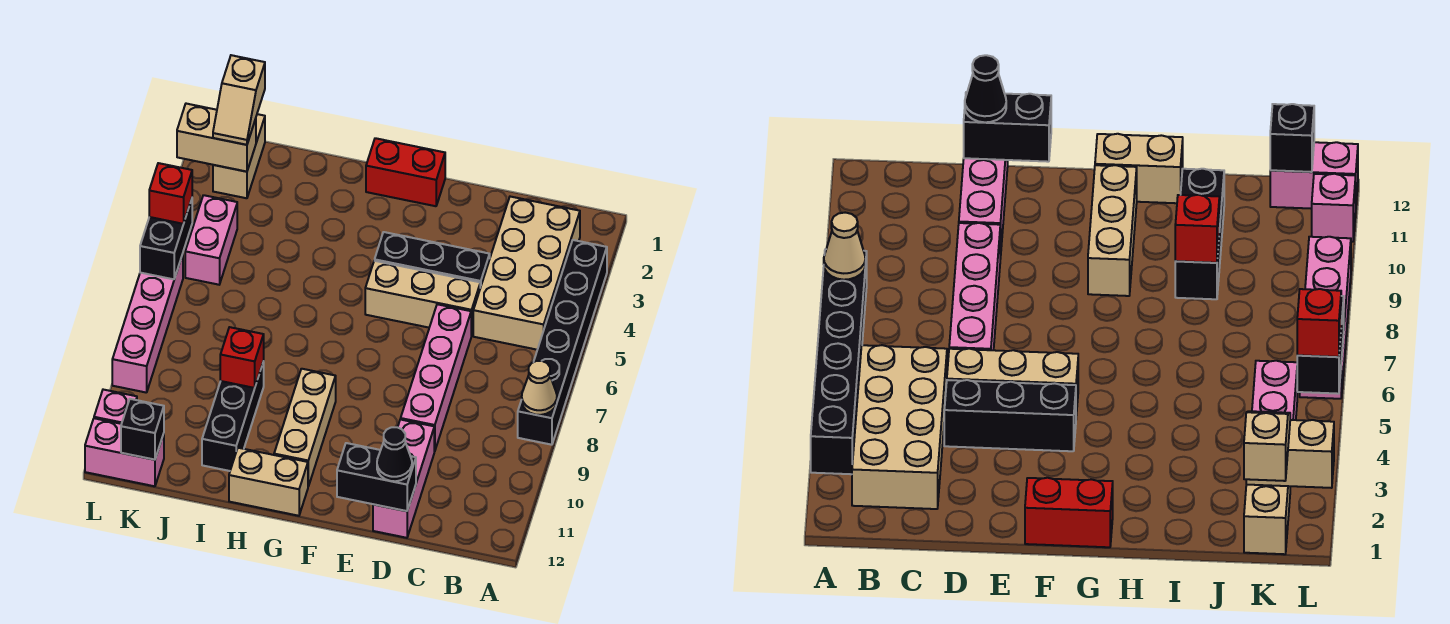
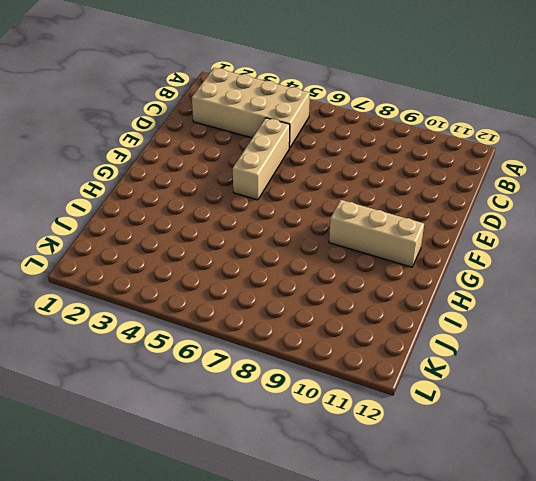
none -> black 1x6 brick [518,240,607,445]
none -> black 1x3 brick [375,232,490,288]
none -> pink 1x4 brick [401,304,471,451]

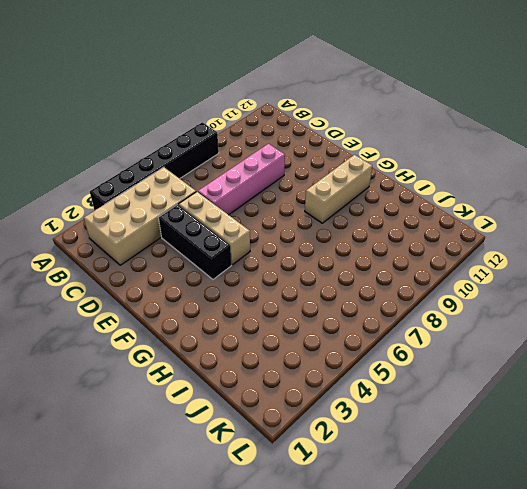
none -> pink 1x3 brick [373,419,434,538]
none -> red 1x2 brick [366,138,445,206]
none -> tan 1x2 brick [229,448,308,516]

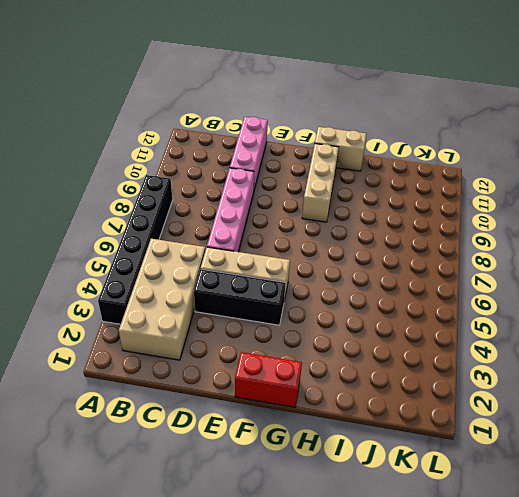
none -> black 1x3 brick [202,361,264,471]
none -> tan 1x2 brick [213,114,265,198]
none -> pink 1x2 brick [185,195,237,285]

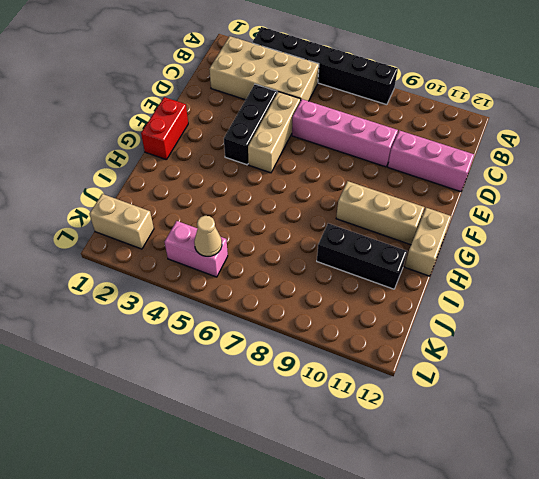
tan 1x1 cone [194,216,222,256] -> tan 1x1 cone moved to [522,361,557,415]
none -> pink 1x2 brick [85,418,164,486]
none -> pink 1x4 brick [112,254,183,393]
none -> pink 1x1 brick [94,390,137,424]

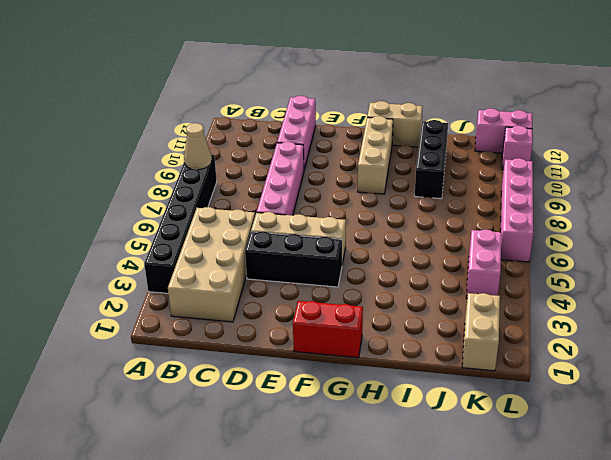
none -> black 1x2 brick [337,443,416,511]
none -> red 1x1 brick [220,327,264,388]
none -> tan 1x2 brick [177,104,256,172]

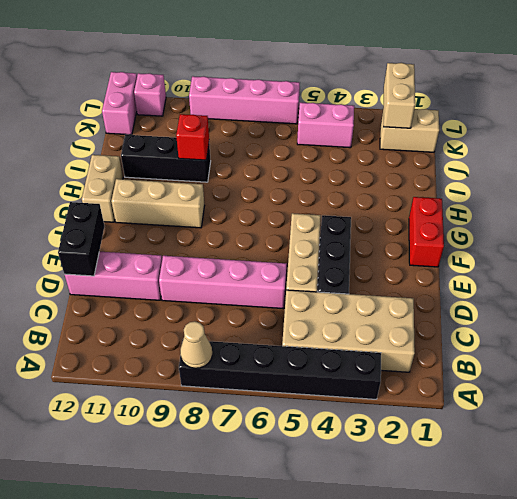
none -> black 1x1 brick [121,399,164,460]
none -> black 1x2 brick [140,199,192,279]
none -> black 1x1 cone [377,427,412,481]

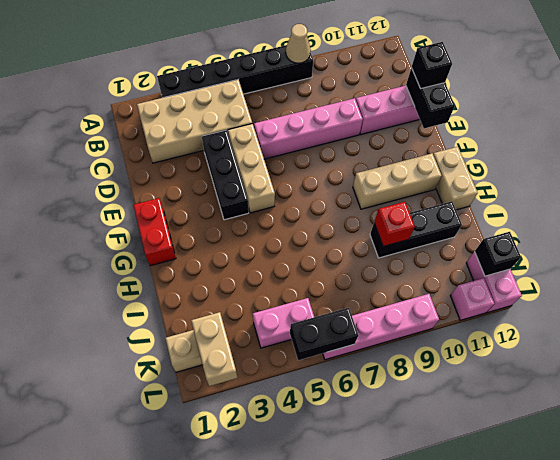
black 1x1 brick [411,42,452,88] -> black 1x1 cone [377,427,412,481]
none -> tan 1x2 slope [213,55,265,145]
none -> red 1x1 brick [149,163,192,224]

